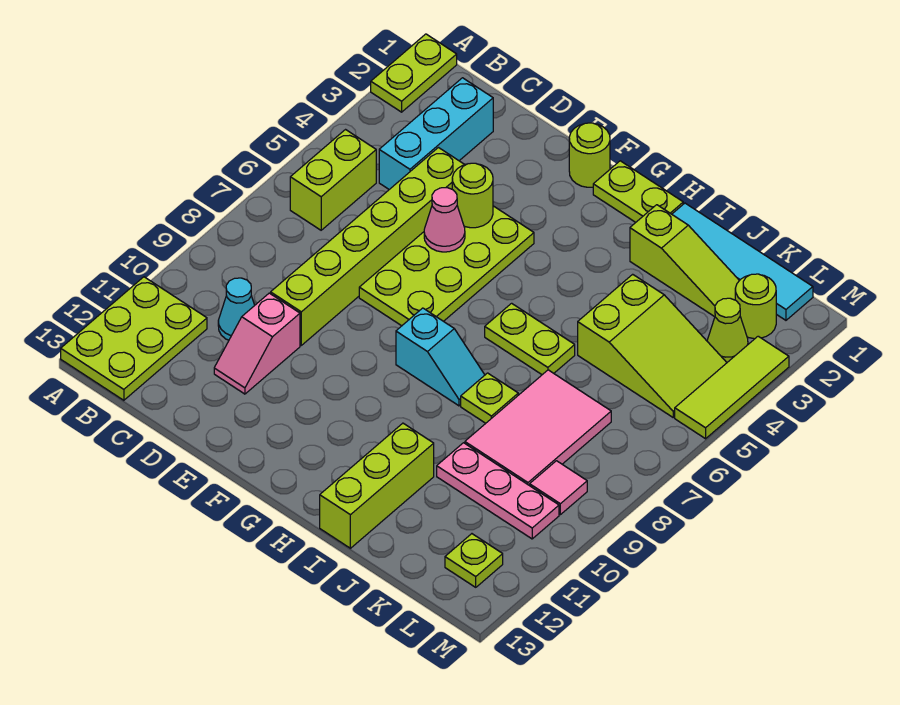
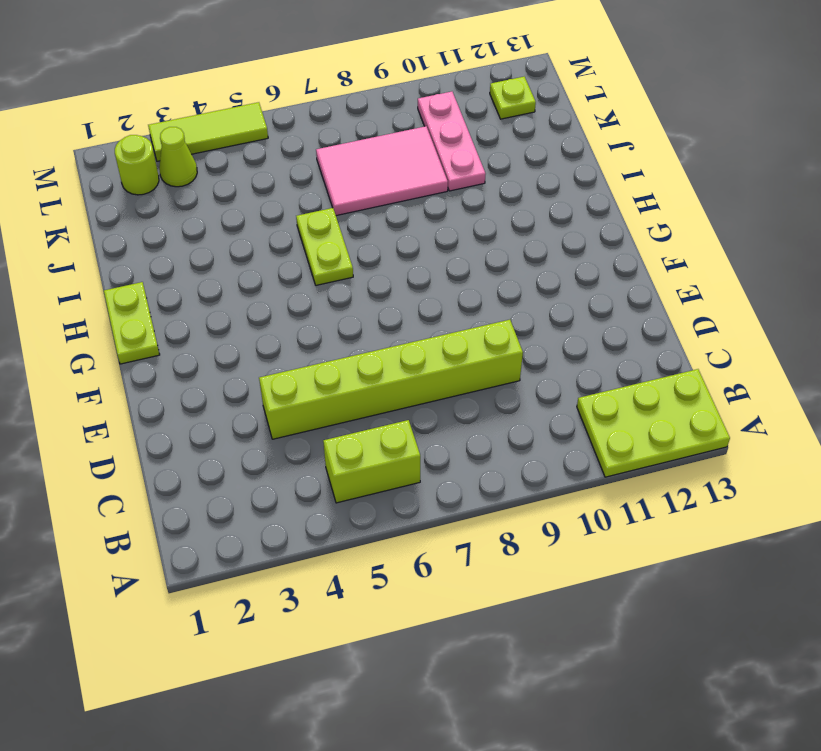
none -> lime 1x2 plate [371,34,457,112]
none -> cyan 1x3 brick [379,78,493,189]
none -> cyan 1x1 cone [218,278,255,340]

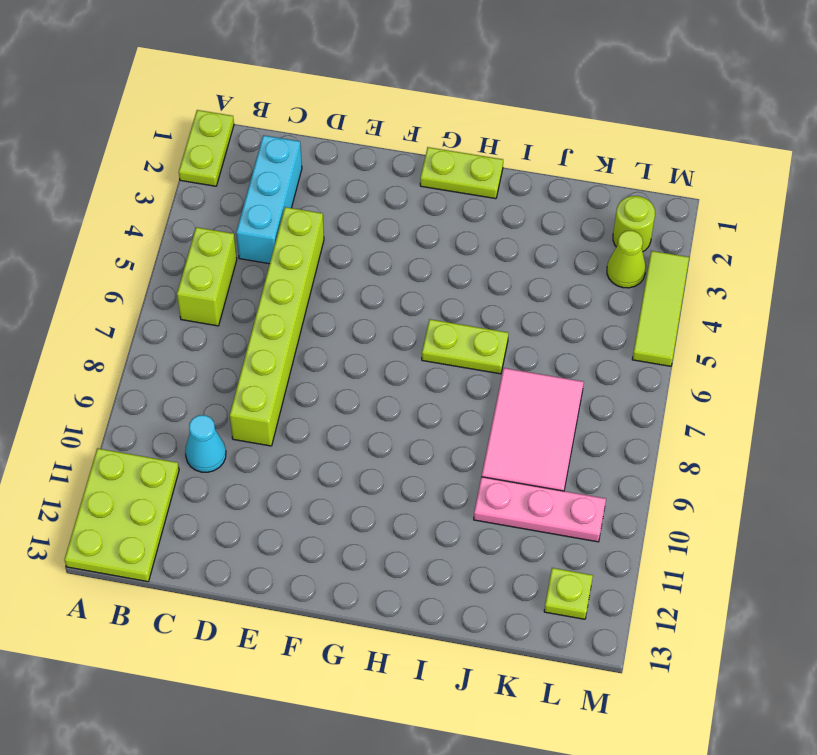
none -> pink 1x2 slope [214,293,300,394]
none -> lime 2x4 plate [359,206,534,326]
none -> lime 1x1 round brick [569,123,610,187]

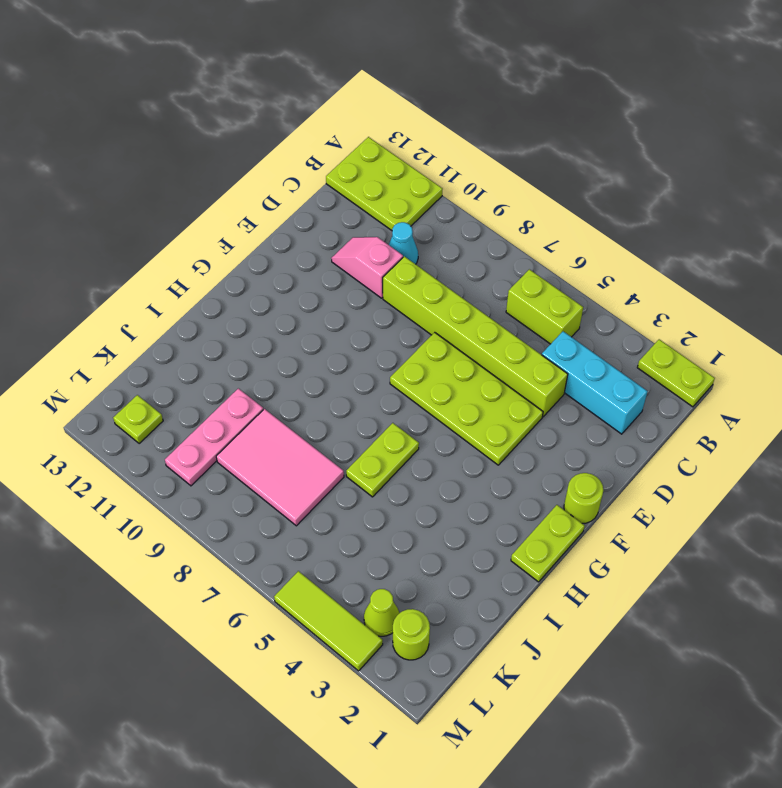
none -> cyan 1x2 slope [396,308,485,406]
none -> cyan 1x4 tile [672,203,813,320]
none -> lime 1x3 slope [630,205,739,317]

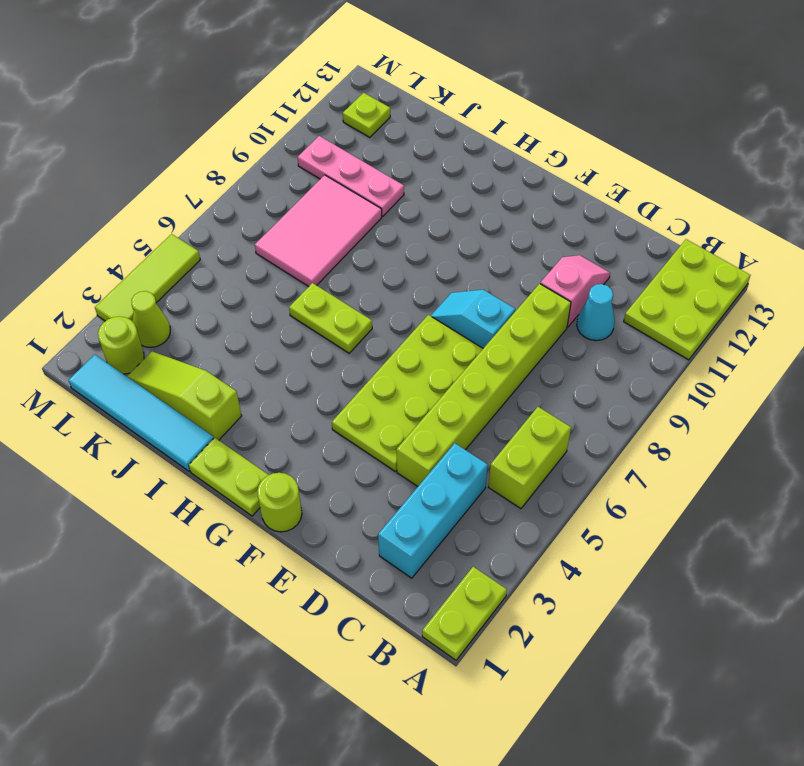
cyan 1x2 slope [431,290,515,348] -> cyan 1x2 slope moved to [396,308,485,406]
none -> lime 1x1 plate [461,373,518,423]
none -> lime 1x3 brick [320,423,434,548]
none -> lime 2x3 slope [578,274,727,417]

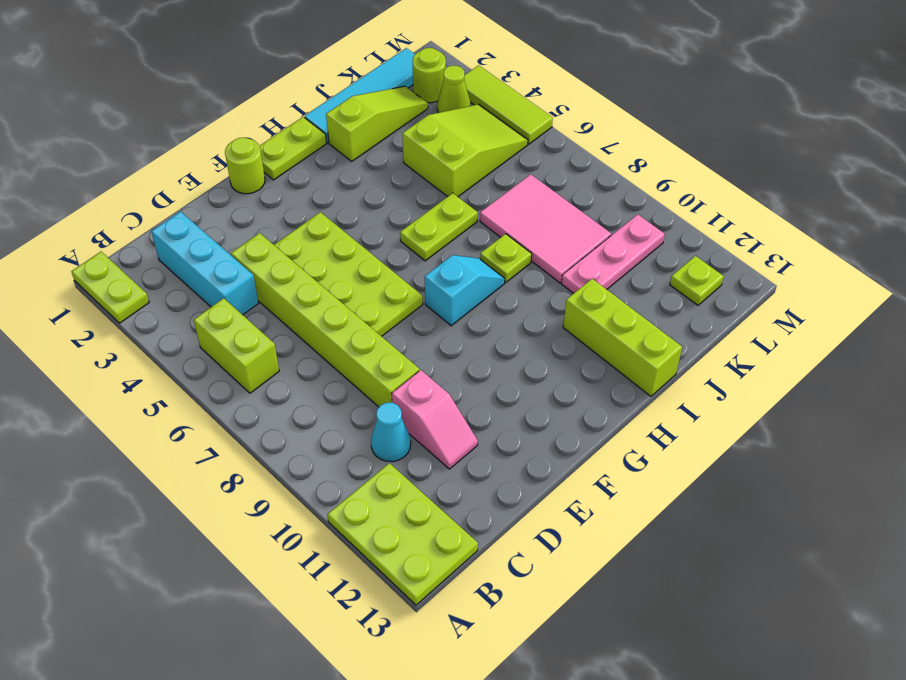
none -> pink 1x1 tile [530,461,587,515]
none -> lime 1x1 round brick [452,163,493,228]
none -> pink 1x1 cone [424,188,465,252]

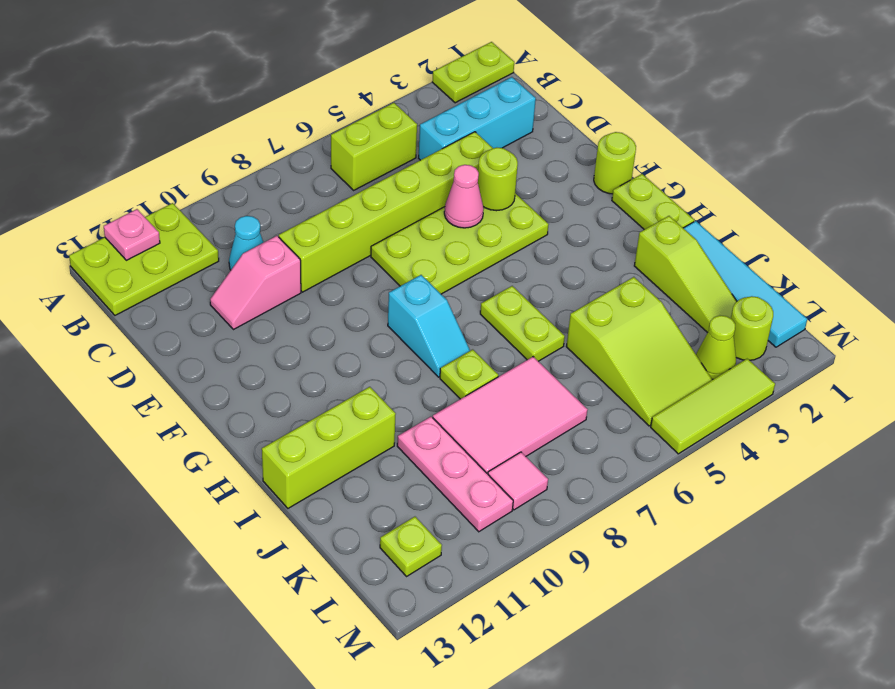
pink 1x1 plate [104,209,160,260] -> none

